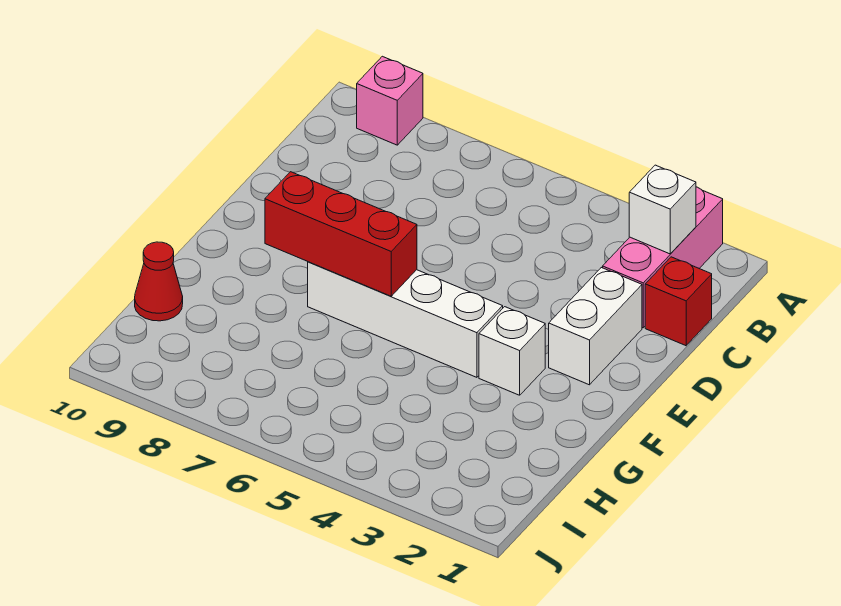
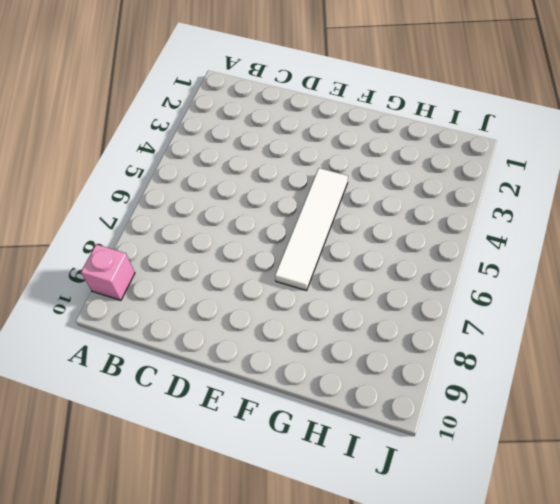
white 1x4 tile [275,168,348,291] -> white 1x4 brick [308,262,503,377]
none -> pink 1x3 brick [603,187,723,328]
none -> red 1x1 brick [645,257,712,346]

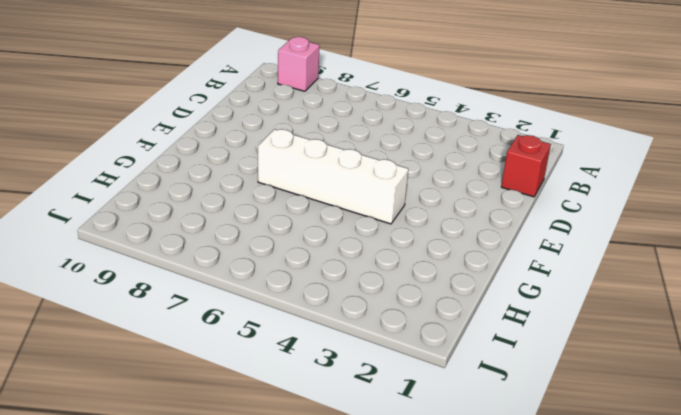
none -> pink 1x3 brick [603,187,723,328]
none -> white 1x2 brick [549,267,642,385]

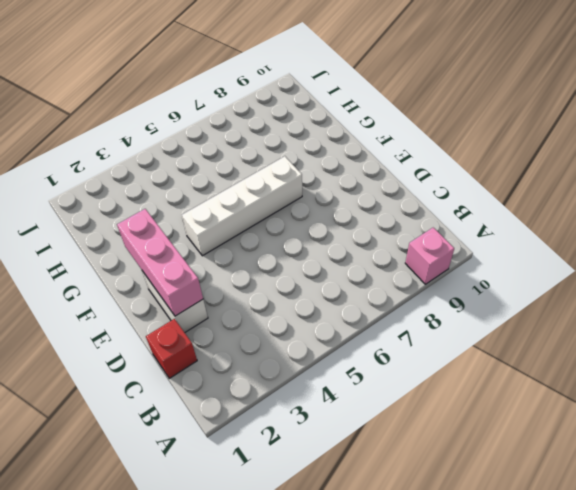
pink 1x3 brick [117,209,203,316] -> pink 1x3 brick moved to [603,187,723,328]
none -> white 1x1 brick [479,307,545,395]
none -> red 1x1 cone [135,242,183,321]

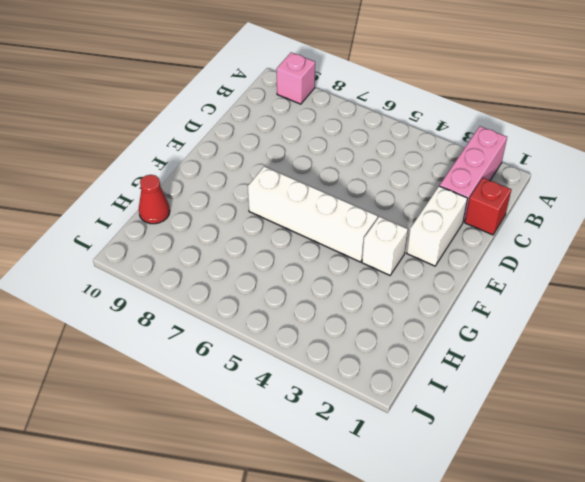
none -> white 1x1 brick [629,165,696,254]
none -> red 1x3 brick [265,172,417,296]

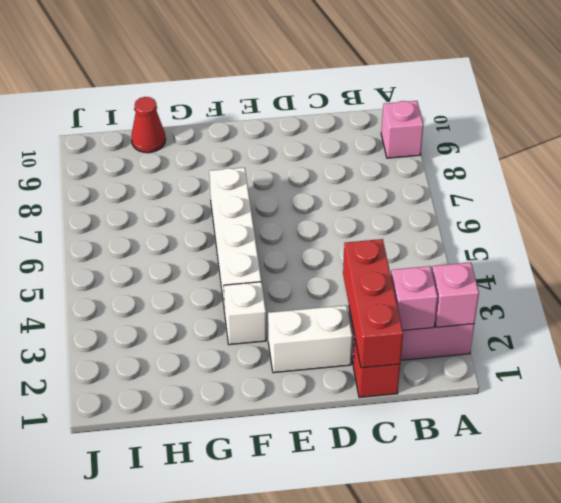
pink 1x1 brick [432,263,479,327] -> none
pink 1x1 brick [391,266,438,330] -> white 1x1 brick [629,165,696,254]
red 1x3 brick [343,239,403,368] -> red 1x3 brick moved to [265,172,417,296]

